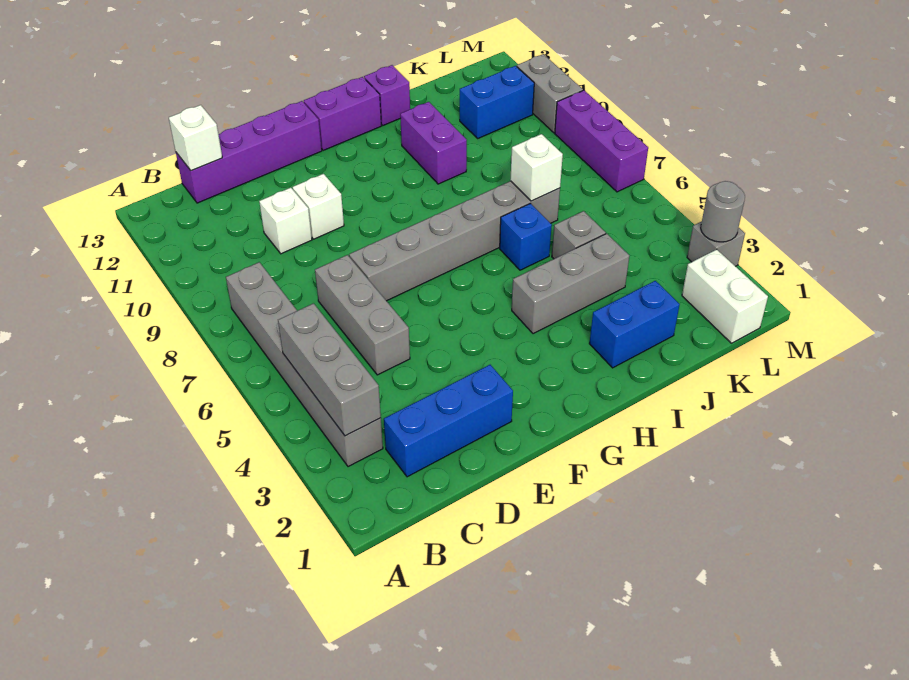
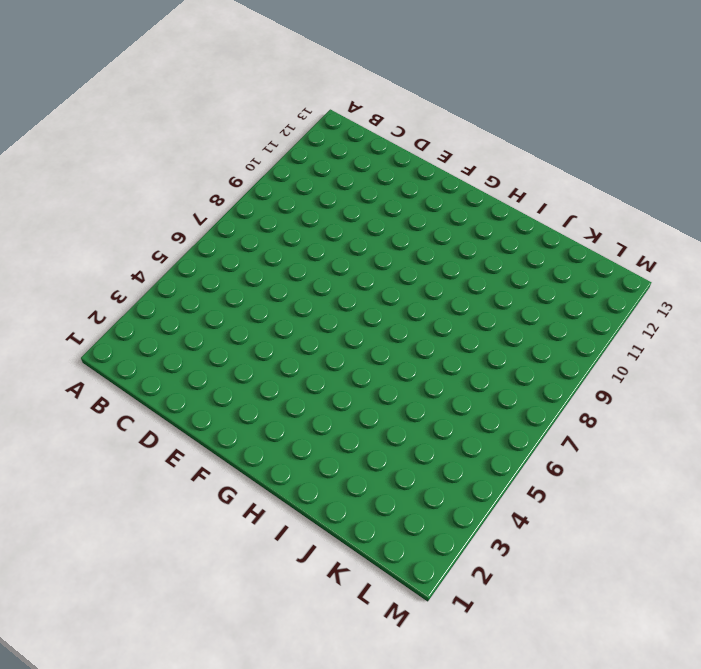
none -> grey 1x6 brick [226,262,383,467]
none -> blue 1x3 brick [384,365,513,477]
none -> purple 1x4 brick [176,101,322,203]

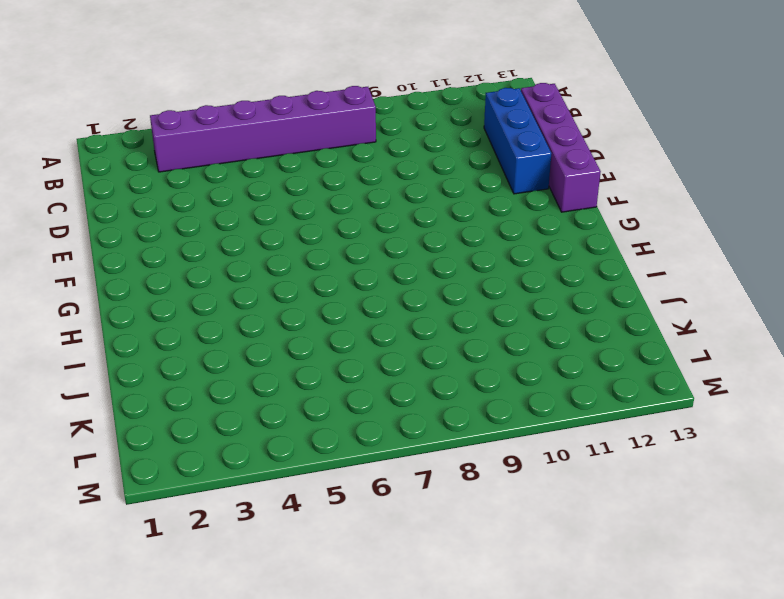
purple 1x6 brick [150,86,376,172] -> grey 1x6 brick [226,262,383,467]
blue 1x3 brick [484,88,552,194] -> blue 1x3 brick moved to [384,365,513,477]
none -> grey 1x3 brick [315,255,410,375]
none -> white 1x1 brick [259,188,312,254]
none -> grey 1x6 brick [349,181,560,301]

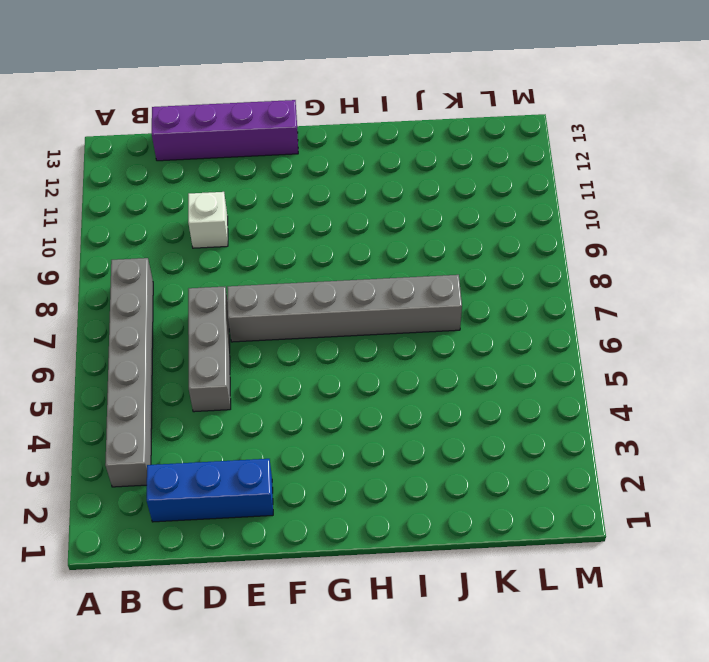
none -> white 1x1 brick [293,174,344,239]
none -> purple 1x2 brick [304,77,381,151]
none -> grey 1x3 brick [512,234,629,334]

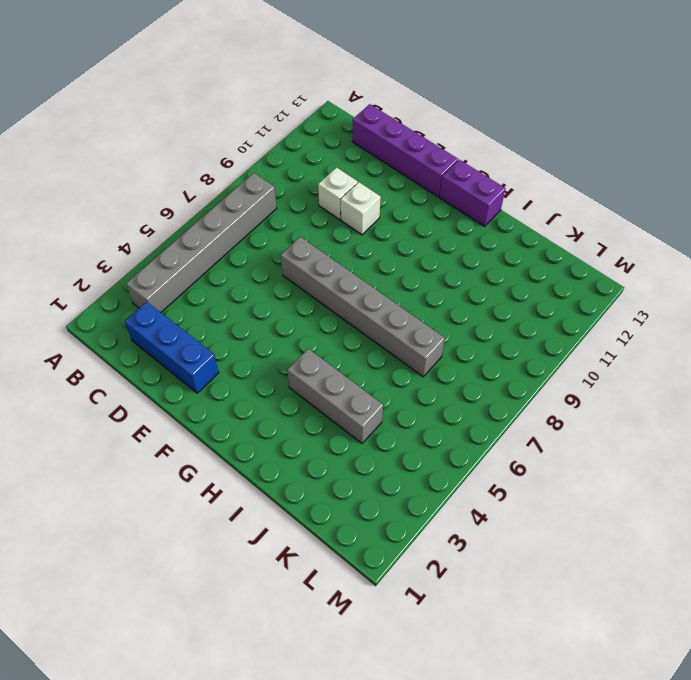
none -> grey 1x3 brick [315,255,410,375]
none -> blue 1x2 brick [589,281,680,368]
none -> blue 1x1 brick [500,203,552,270]

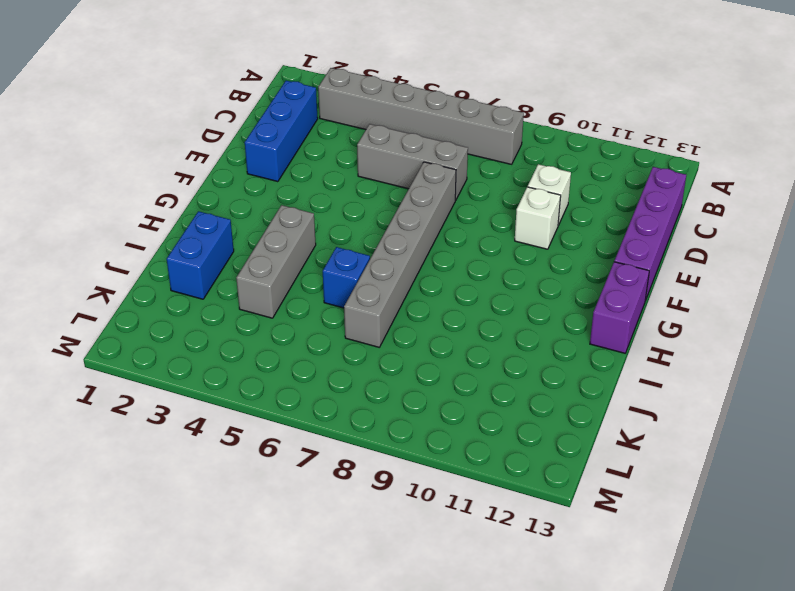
none -> purple 1x2 brick [400,102,467,184]
none -> purple 1x1 brick [364,65,410,125]
none -> grey 1x1 brick [552,211,606,259]

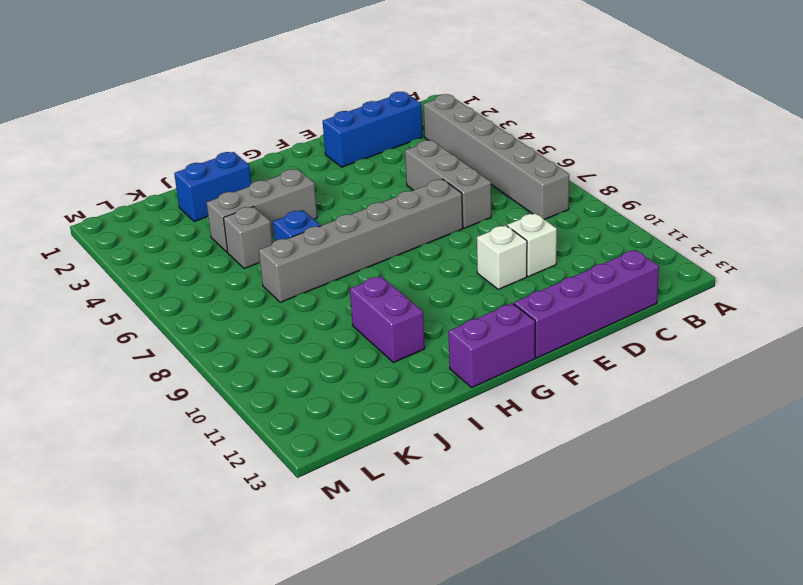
none -> purple 1x1 brick [364,65,410,125]
none -> blue 1x2 brick [460,66,534,138]
none -> white 1x2 brick [682,249,768,343]

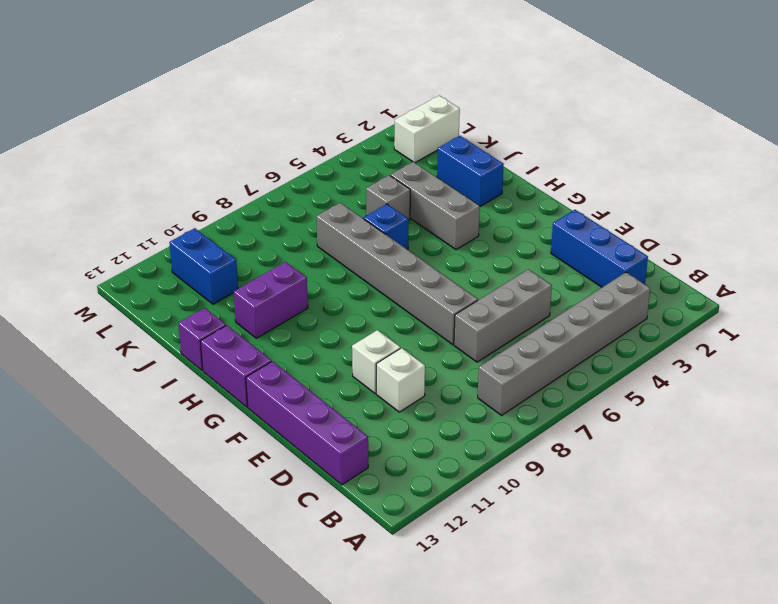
none -> grey 1x1 brick [687,221,745,266]
none -> purple 1x3 brick [555,90,648,192]
none -> grey 1x2 brick [517,54,583,133]

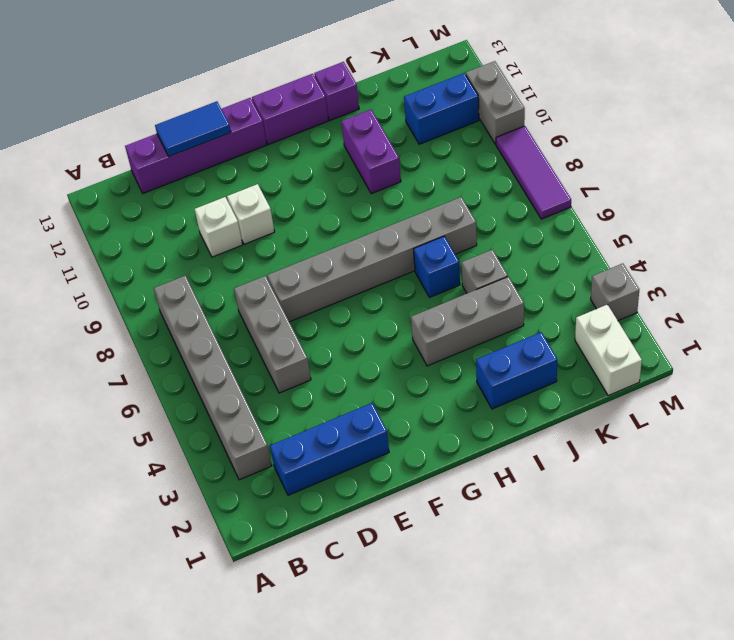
blue 1x2 tile [155,101,231,157] -> none
purple 1x3 tile [496,126,571,219] -> purple 1x3 brick [555,90,648,192]
none -> grey 1x3 brick [278,303,381,436]
none -> white 1x1 brick [169,105,222,170]
none -> white 1x1 brick [510,134,563,201]

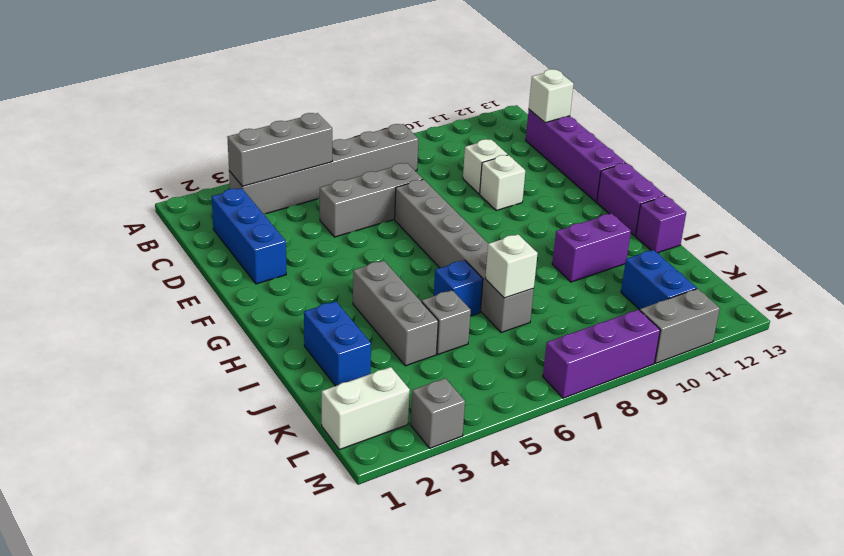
none -> grey 1x1 round brick [701,181,745,242]

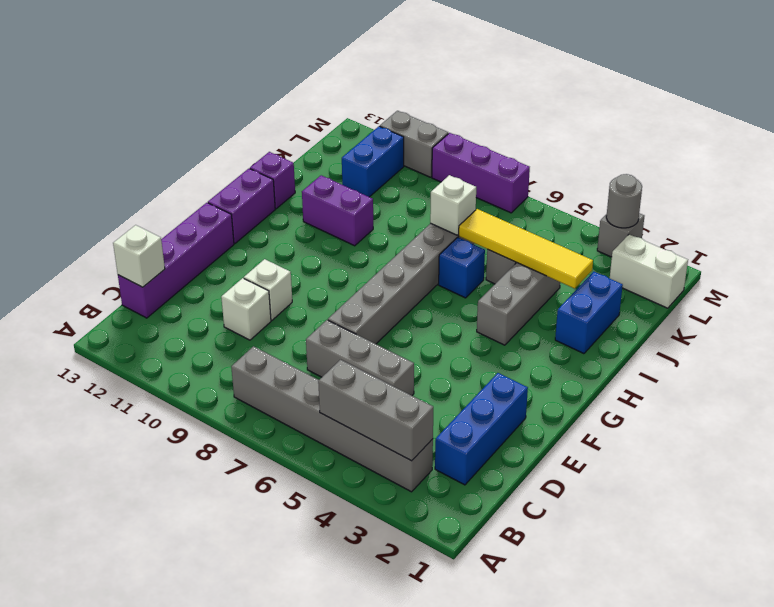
yellow 1x4 tile [458,209,593,289] -> none

